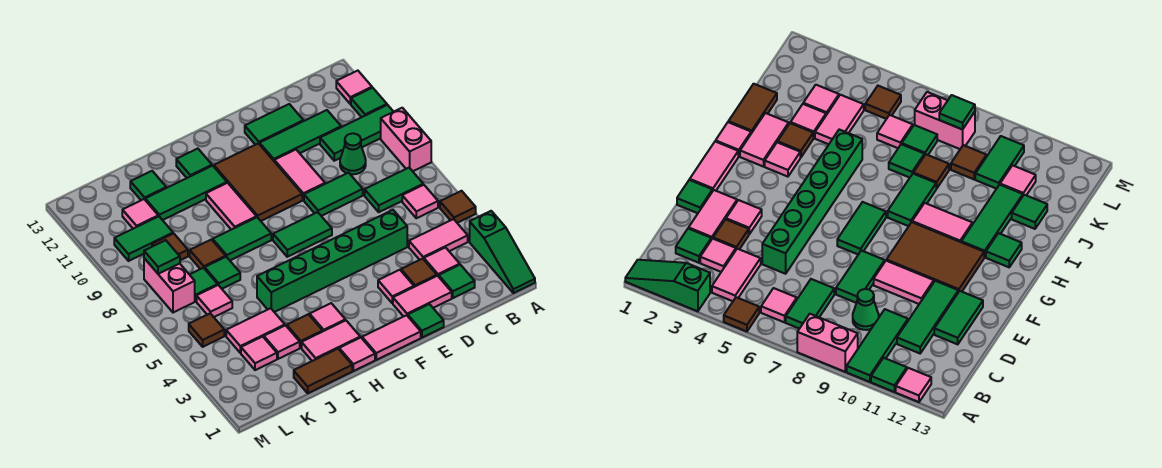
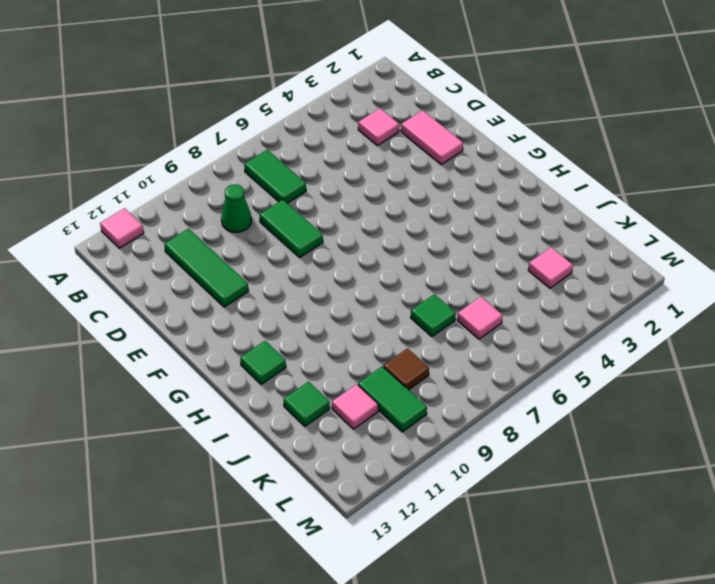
none -> green 1x3 slope [470,211,535,293]
none -> brown 1x1 tile [440,191,476,223]
none -> pink 1x2 brick [381,108,431,171]
none -> green 1x3 tile [320,105,393,161]

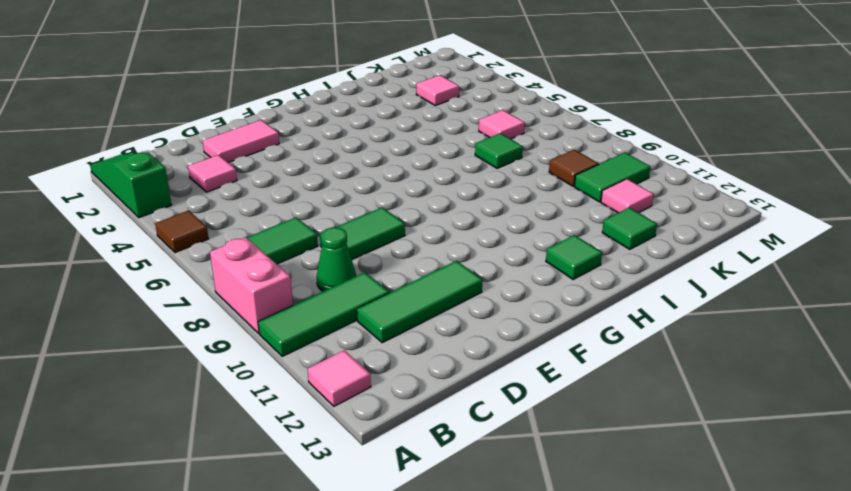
none -> green 1x1 tile [351,88,387,117]
none -> pink 1x2 tile [409,219,468,260]
none -> pink 1x1 tile [402,185,438,218]
none -> green 1x1 tile [439,265,475,298]

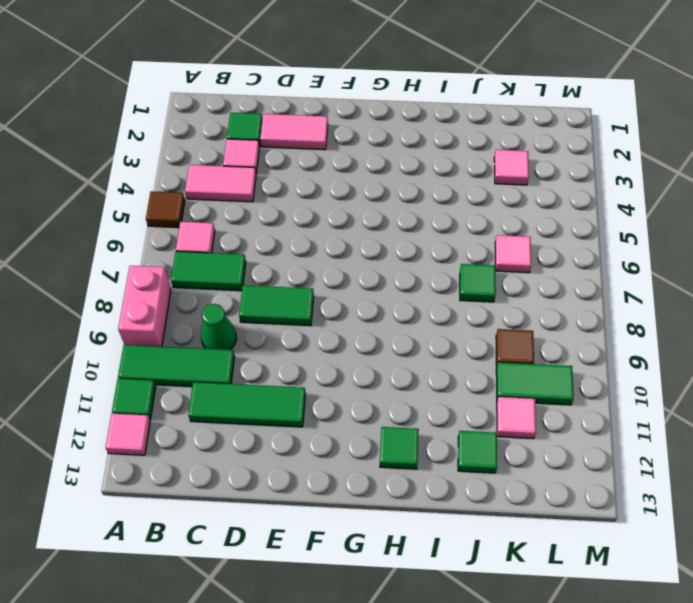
none -> green 1x3 slope [470,211,535,293]
none -> brown 1x1 tile [401,259,437,287]
none -> green 1x6 brick [257,210,407,312]
none -> green 1x2 tile [245,104,303,145]

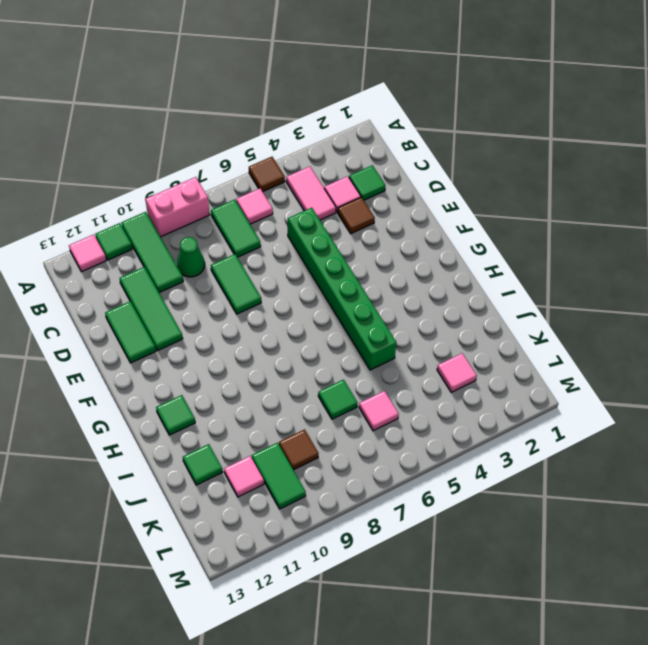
none -> green 1x3 slope [470,211,535,293]
none -> pink 1x2 tile [393,276,452,316]
none -> green 1x1 tile [408,304,444,338]
none -> pink 1x1 tile [378,270,414,303]

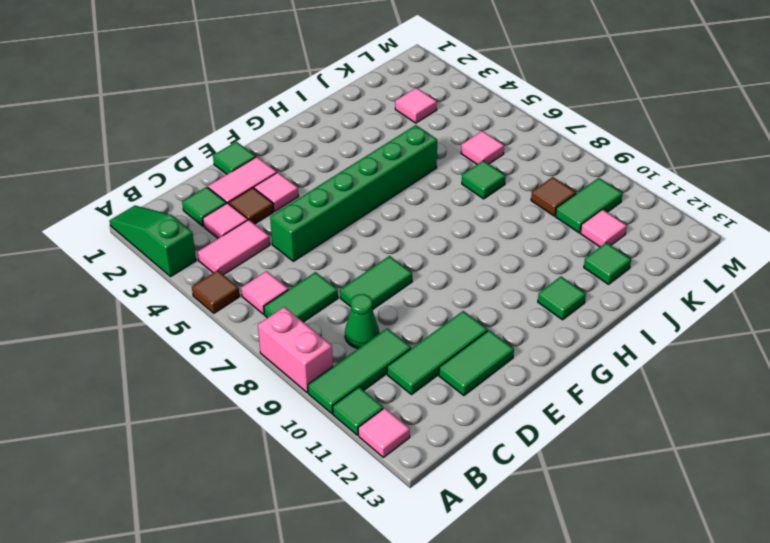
none -> pink 1x2 tile [274,150,325,200]
none -> pink 1x2 tile [362,315,421,360]
none -> green 1x2 tile [273,212,332,257]
none -> brown 2x3 tile [214,143,302,221]

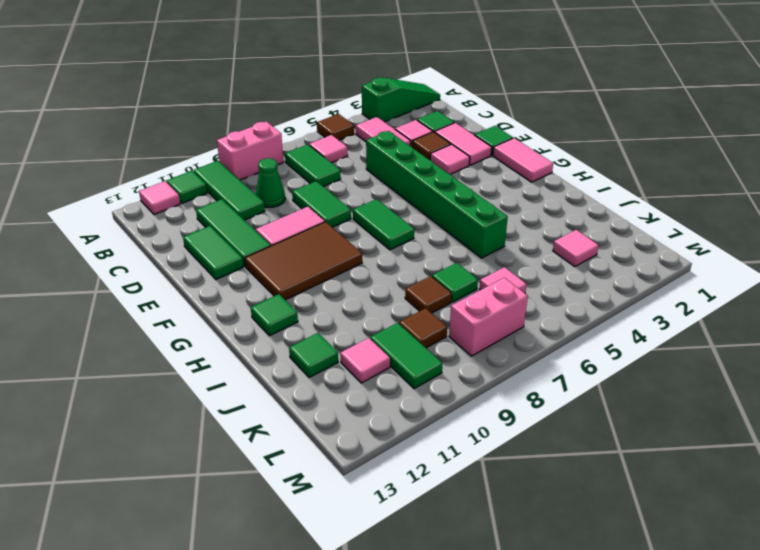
none -> pink 1x1 tile [339,337,375,371]
none -> pink 1x2 tile [302,320,360,361]
none -> pink 1x1 tile [310,303,345,331]
none -> green 1x2 tile [213,217,271,260]

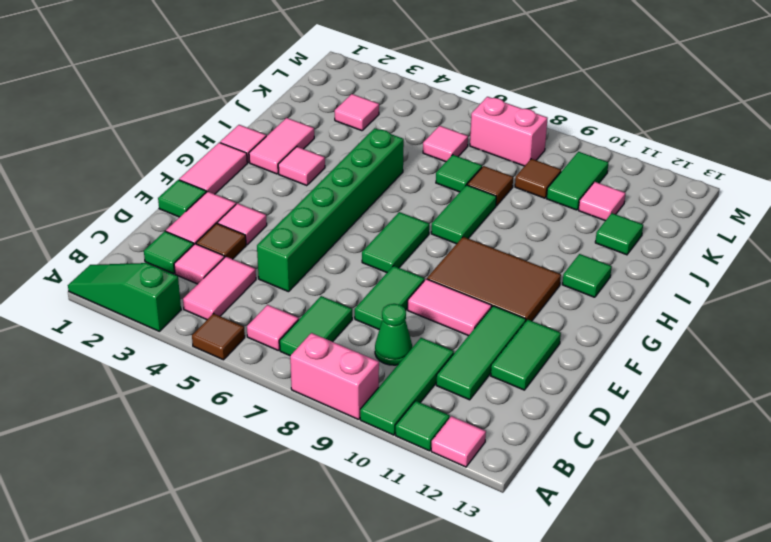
none -> pink 1x2 tile [206,183,257,230]
none -> green 1x3 tile [145,166,227,220]
none -> brown 1x2 tile [294,349,352,393]
none -> brown 1x1 tile [287,314,323,348]

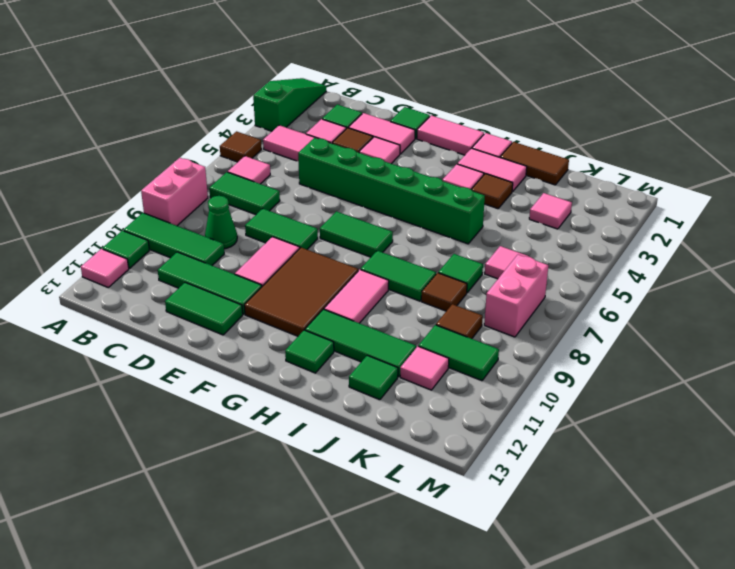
none -> pink 1x1 tile [264,326,300,359]
none -> pink 1x2 tile [226,308,285,353]
none -> green 1x1 tile [190,268,218,301]
none -> brown 1x1 tile [189,313,224,347]

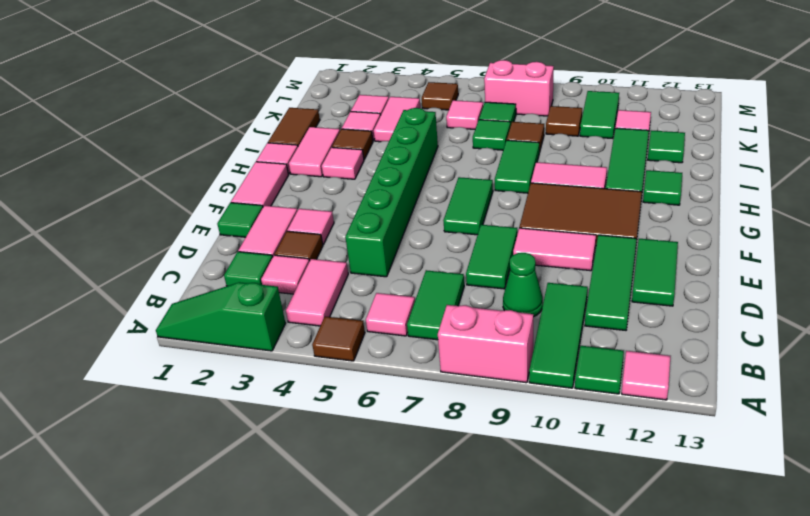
none -> green 1x1 tile [144,240,180,274]

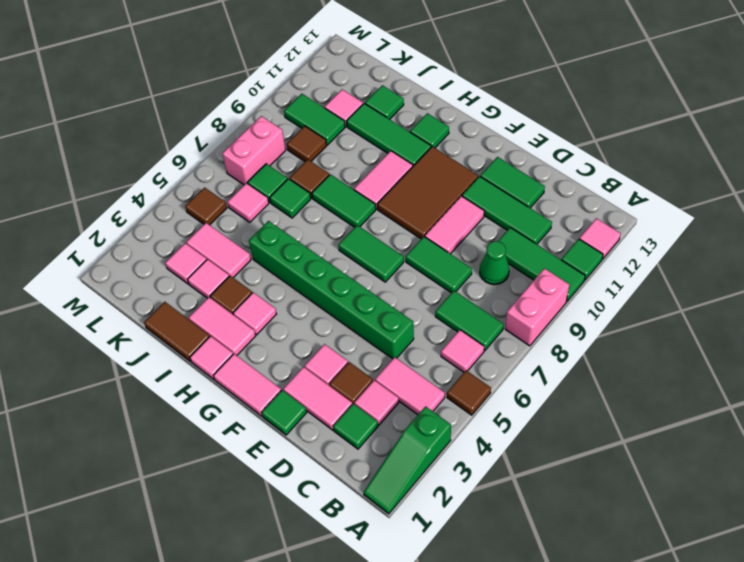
none -> green 1x1 tile [144,240,180,274]

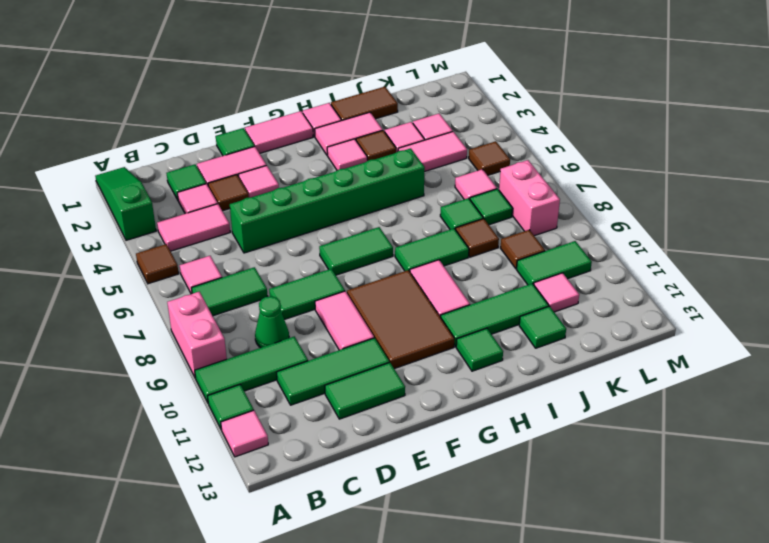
none -> green 1x1 tile [144,240,180,274]

